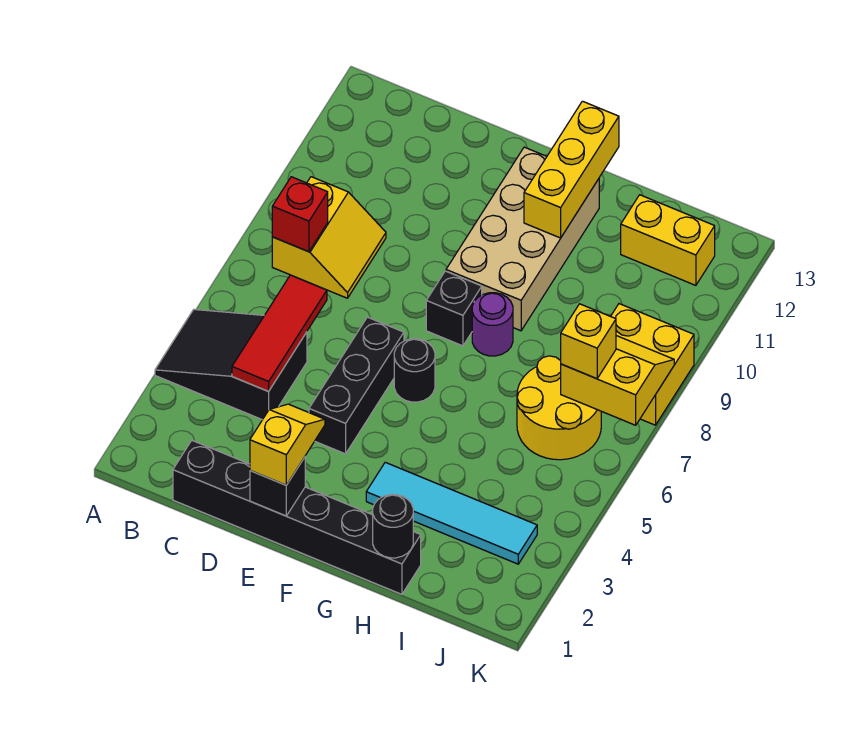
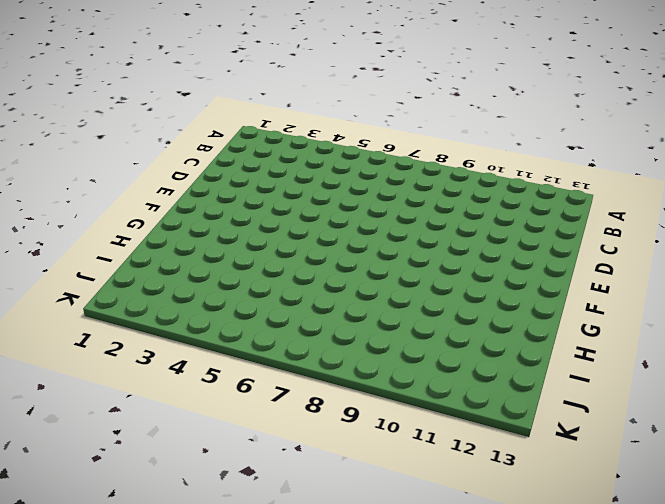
none -> black 2x3 slope [155,309,307,420]
none -> yellow 2x2 slope [272,177,386,298]
none -> black 1x6 brick [173,441,421,594]

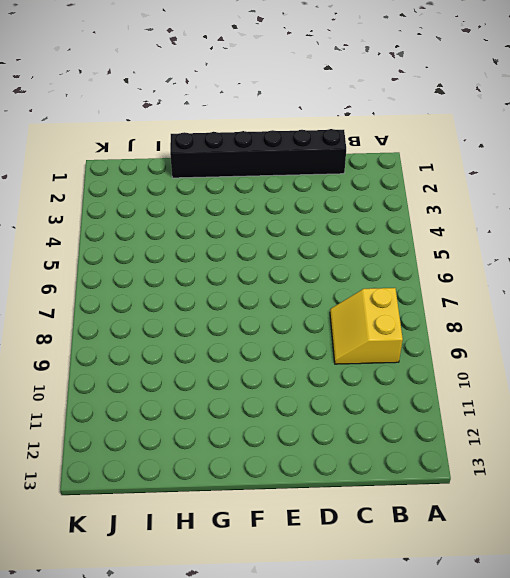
none -> black 2x3 slope [155,309,307,420]
none -> black 1x3 brick [309,317,404,454]
none -> black 1x1 round brick [394,339,435,402]

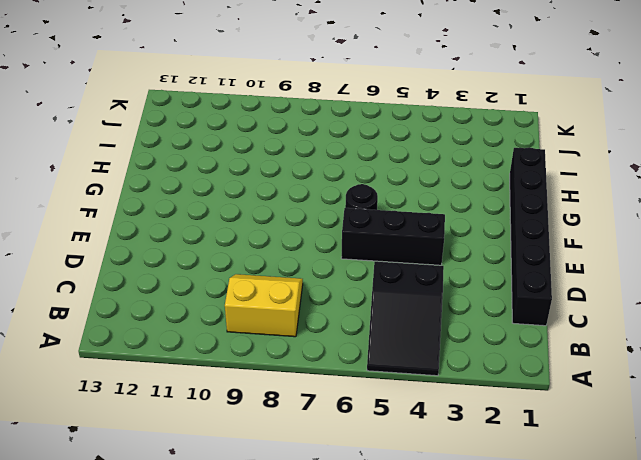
none -> black 1x1 brick [426,271,482,346]
none -> tan 2x4 brick [446,147,599,331]
none -> cyan 1x4 tile [366,462,537,564]

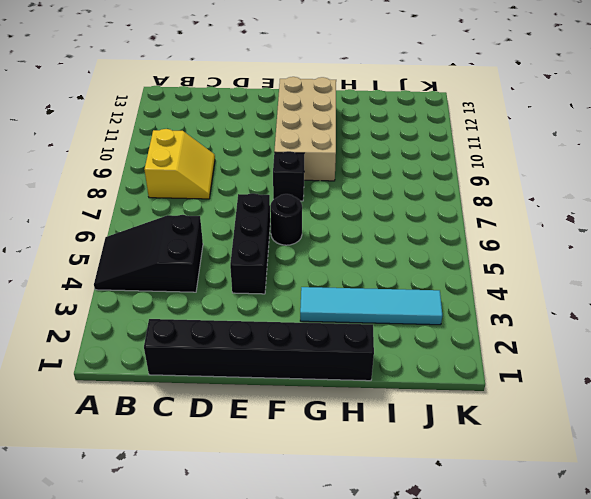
none -> purple 1x1 round brick [472,293,513,356]
none -> yellow 2x2 round brick [517,356,601,460]
none -> yellow 1x2 brick [621,195,715,285]

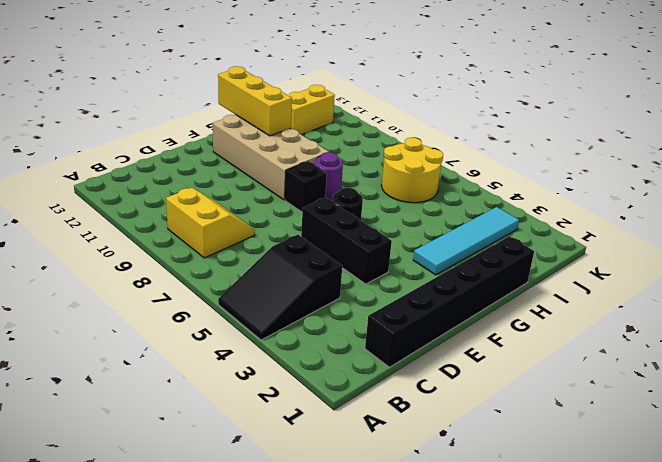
none -> yellow 2x2 brick [611,304,694,425]
none -> red 1x1 brick [272,177,328,252]
none -> red 1x3 tile [232,275,327,391]

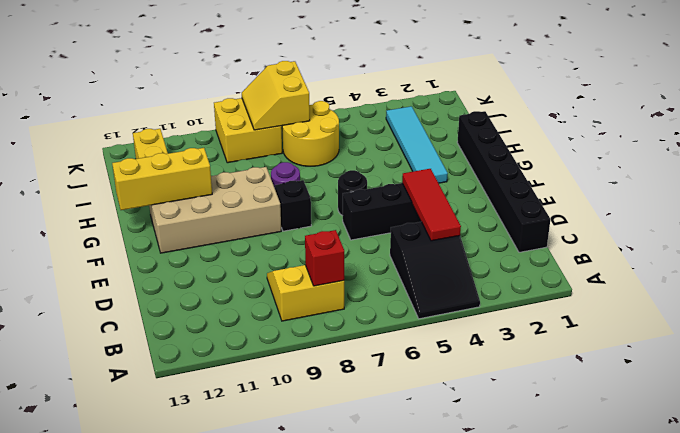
red 1x3 tile [402,169,461,241] -> red 1x3 tile turned to [232,275,327,391]
none -> black 1x1 brick [250,457,305,516]
none -> black 1x1 round brick [373,495,413,558]
none -> yellow 1x2 slope [250,404,325,485]

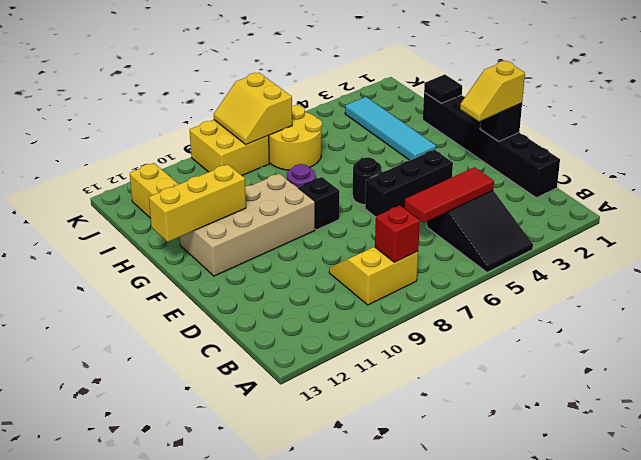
black 1x1 tile [424,75,462,103] -> black 1x1 round brick [373,495,413,558]
none -> yellow 1x1 brick [561,304,616,379]

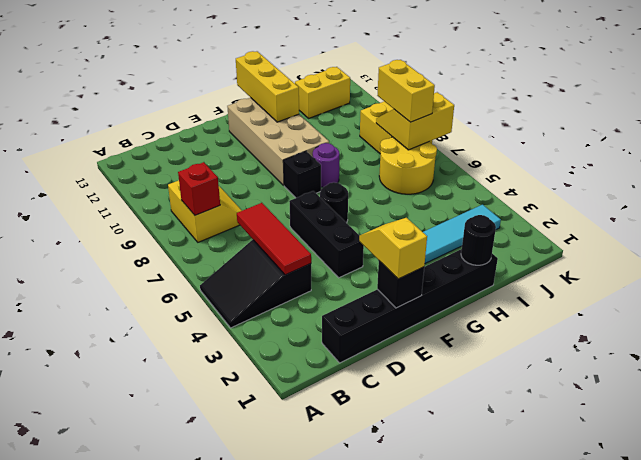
yellow 1x2 brick [377,60,435,122] -> yellow 1x1 brick [561,304,616,379]

